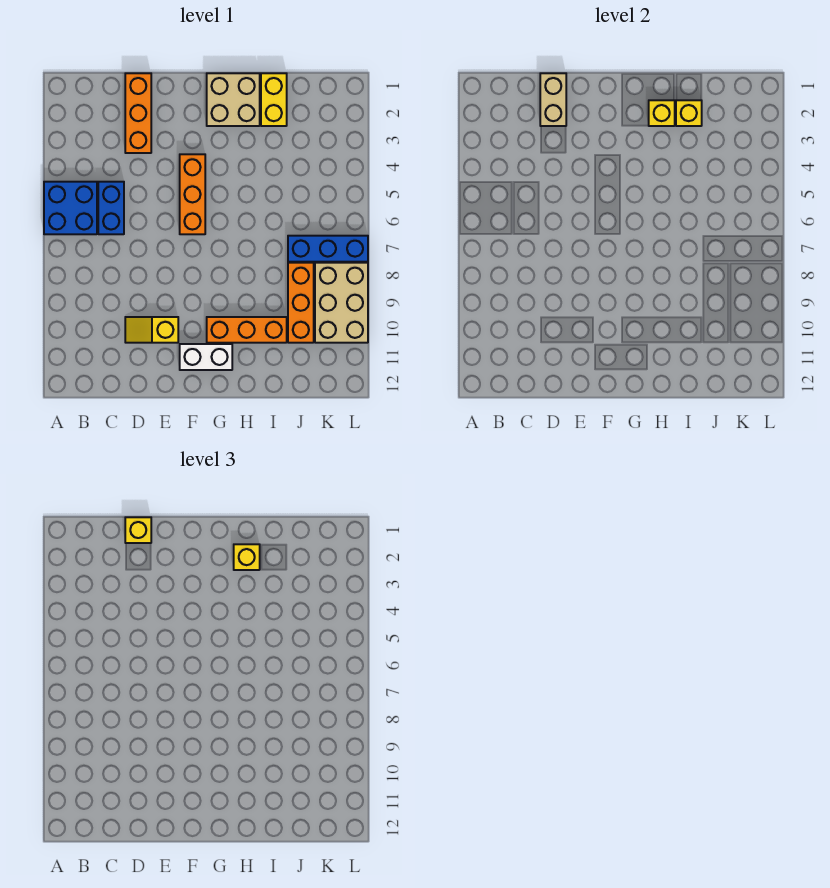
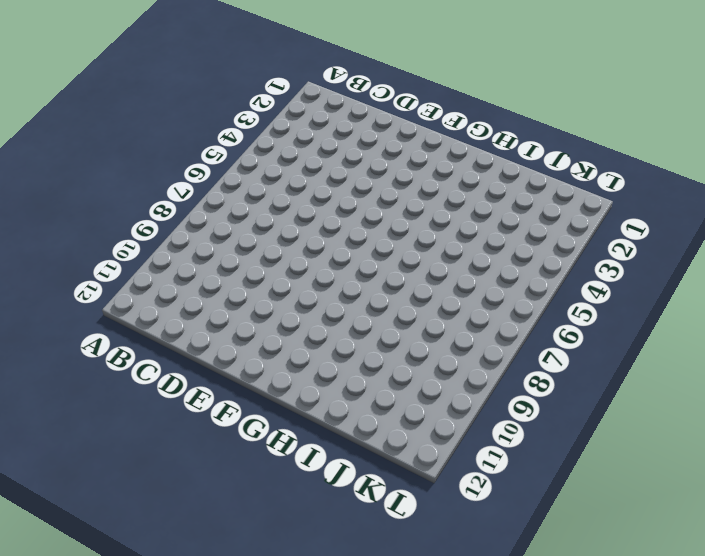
none -> blue 2x2 brick [44,182,97,234]
none -> blue 1x2 brick [98,182,124,234]
none -> orange 1x3 brick [125,73,151,153]

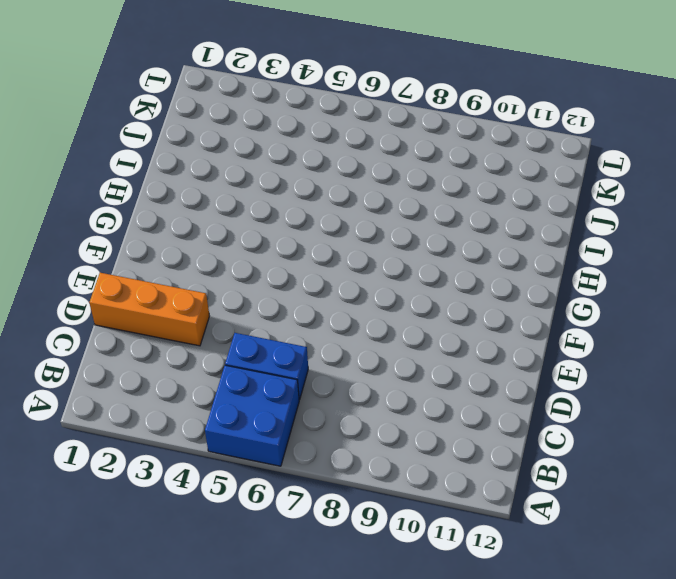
none -> yellow 1x2 slope [125,317,178,343]
none -> orange 1x3 brick [180,154,205,234]
none -> white 1x2 brick [180,344,232,370]

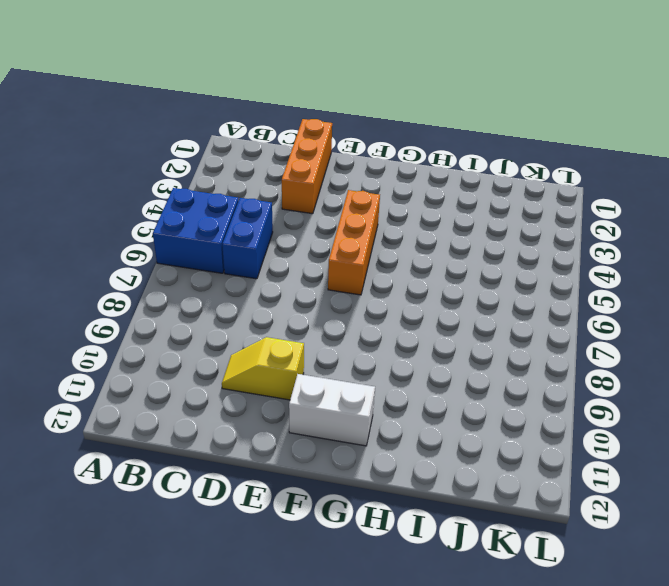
none -> tan 2x2 brick [207,73,260,126]
none -> orange 1x3 brick [207,317,287,343]
none -> yellow 1x2 brick [261,73,287,126]

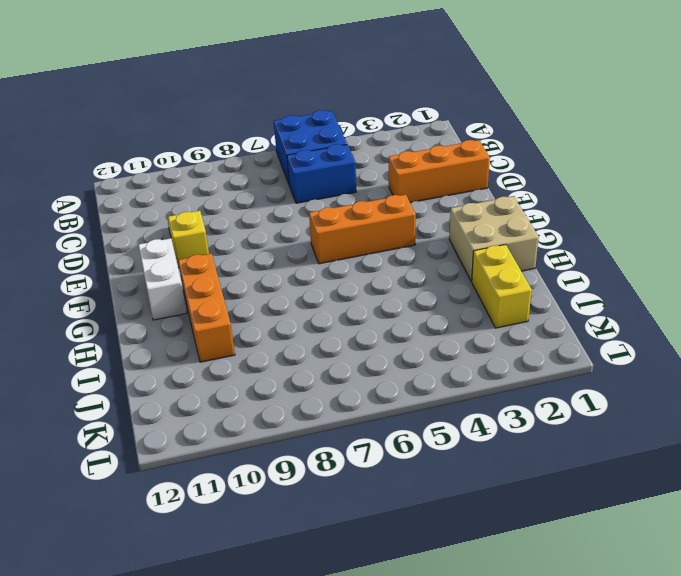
yellow 1x2 brick [472,244,532,328] -> yellow 1x2 brick turned to [261,73,287,126]
none -> blue 1x3 brick [288,236,368,262]
none -> orange 1x3 brick [288,263,314,343]
none -> tan 2x3 brick [315,263,368,343]

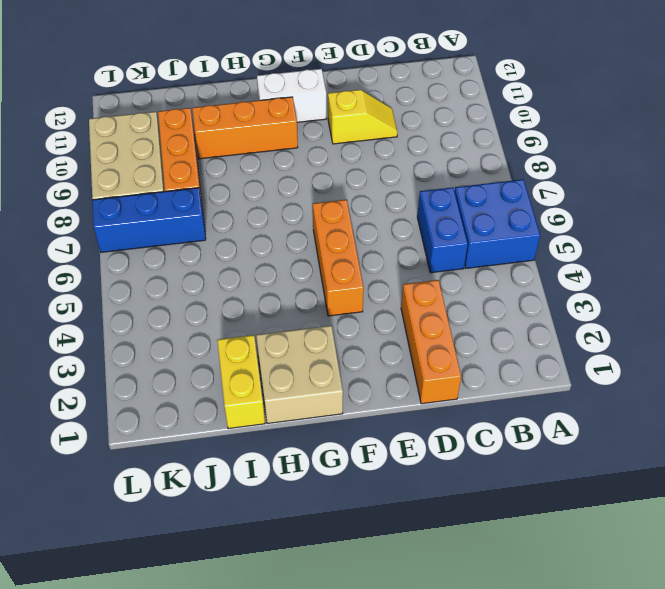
none -> tan 1x2 brick [540,73,566,126]
none -> yellow 1x1 brick [649,100,675,126]
none -> yellow 1x1 brick [676,100,702,126]

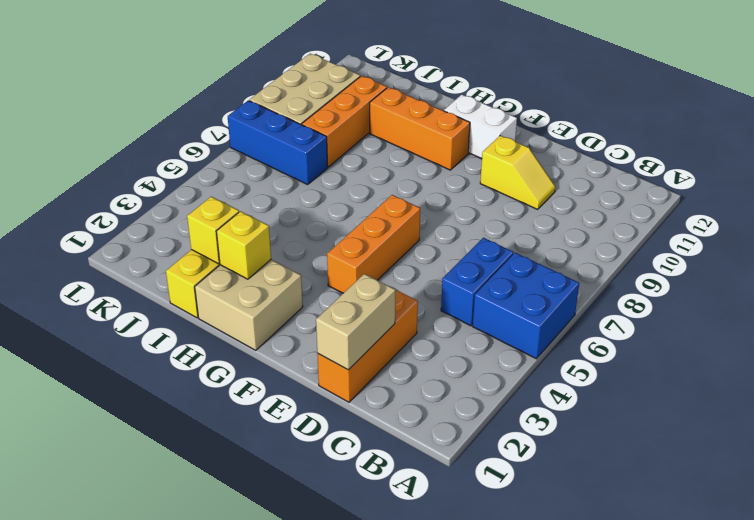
none -> yellow 1x1 brick [125,517,151,543]
none -> yellow 1x1 brick [234,544,260,570]

